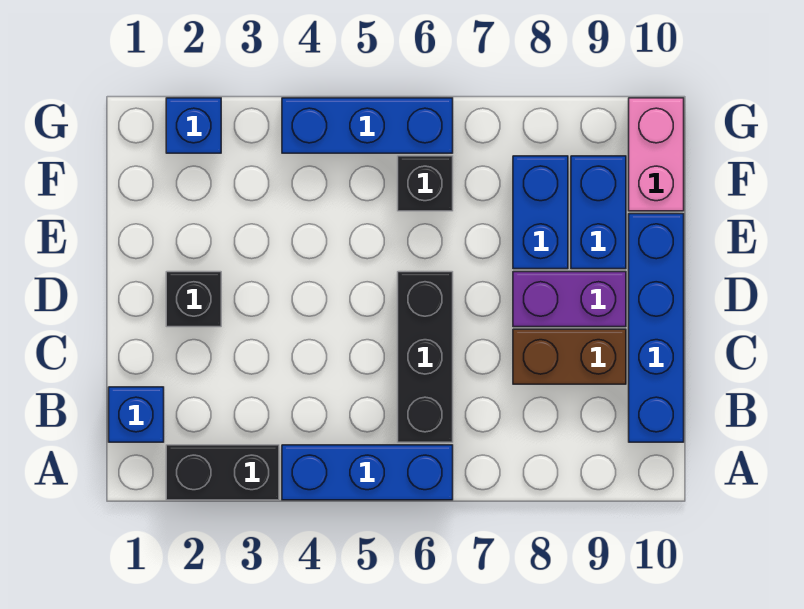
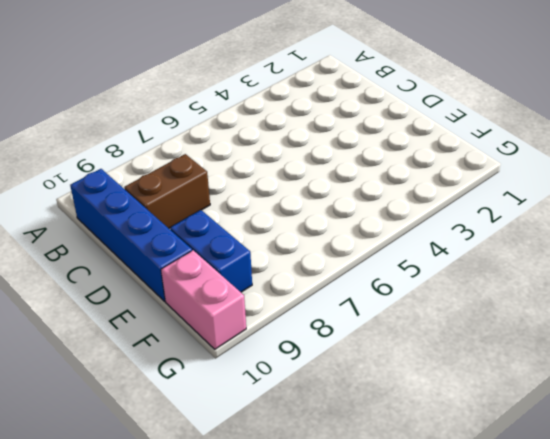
none -> black 1x2 brick [166,445,279,500]
none -> blue 1x3 brick [282,445,453,500]
none -> blue 1x1 brick [109,387,164,442]

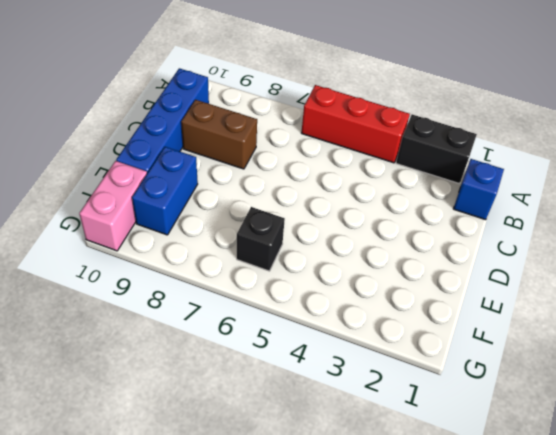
red 1x3 brick [301,85,410,163] -> blue 1x3 brick [282,445,453,500]
none -> black 1x3 brick [398,272,453,442]
none -> black 1x1 brick [166,272,221,327]
none -> purple 1x2 brick [513,272,626,327]

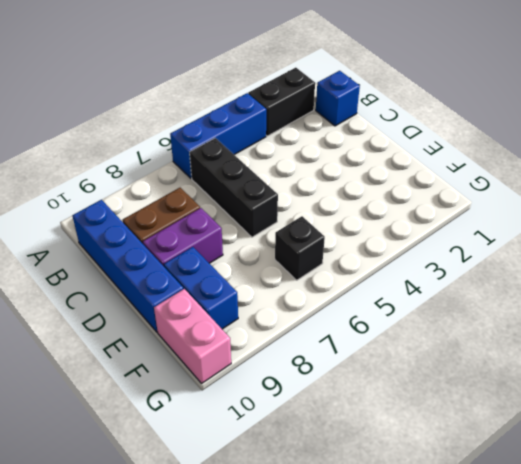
none -> black 1x1 brick [166,272,221,327]
none -> blue 1x2 brick [513,156,568,269]
none -> blue 1x1 brick [166,98,221,153]

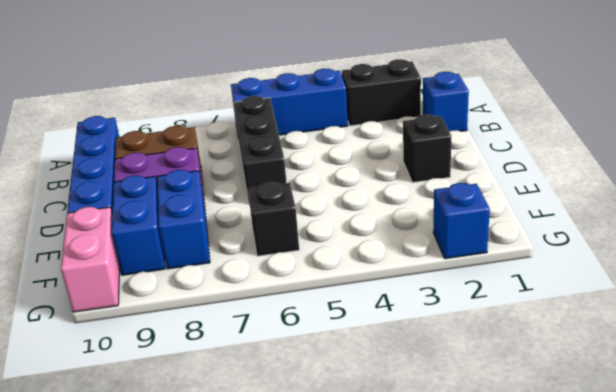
none -> blue 1x3 brick [282,98,453,153]

